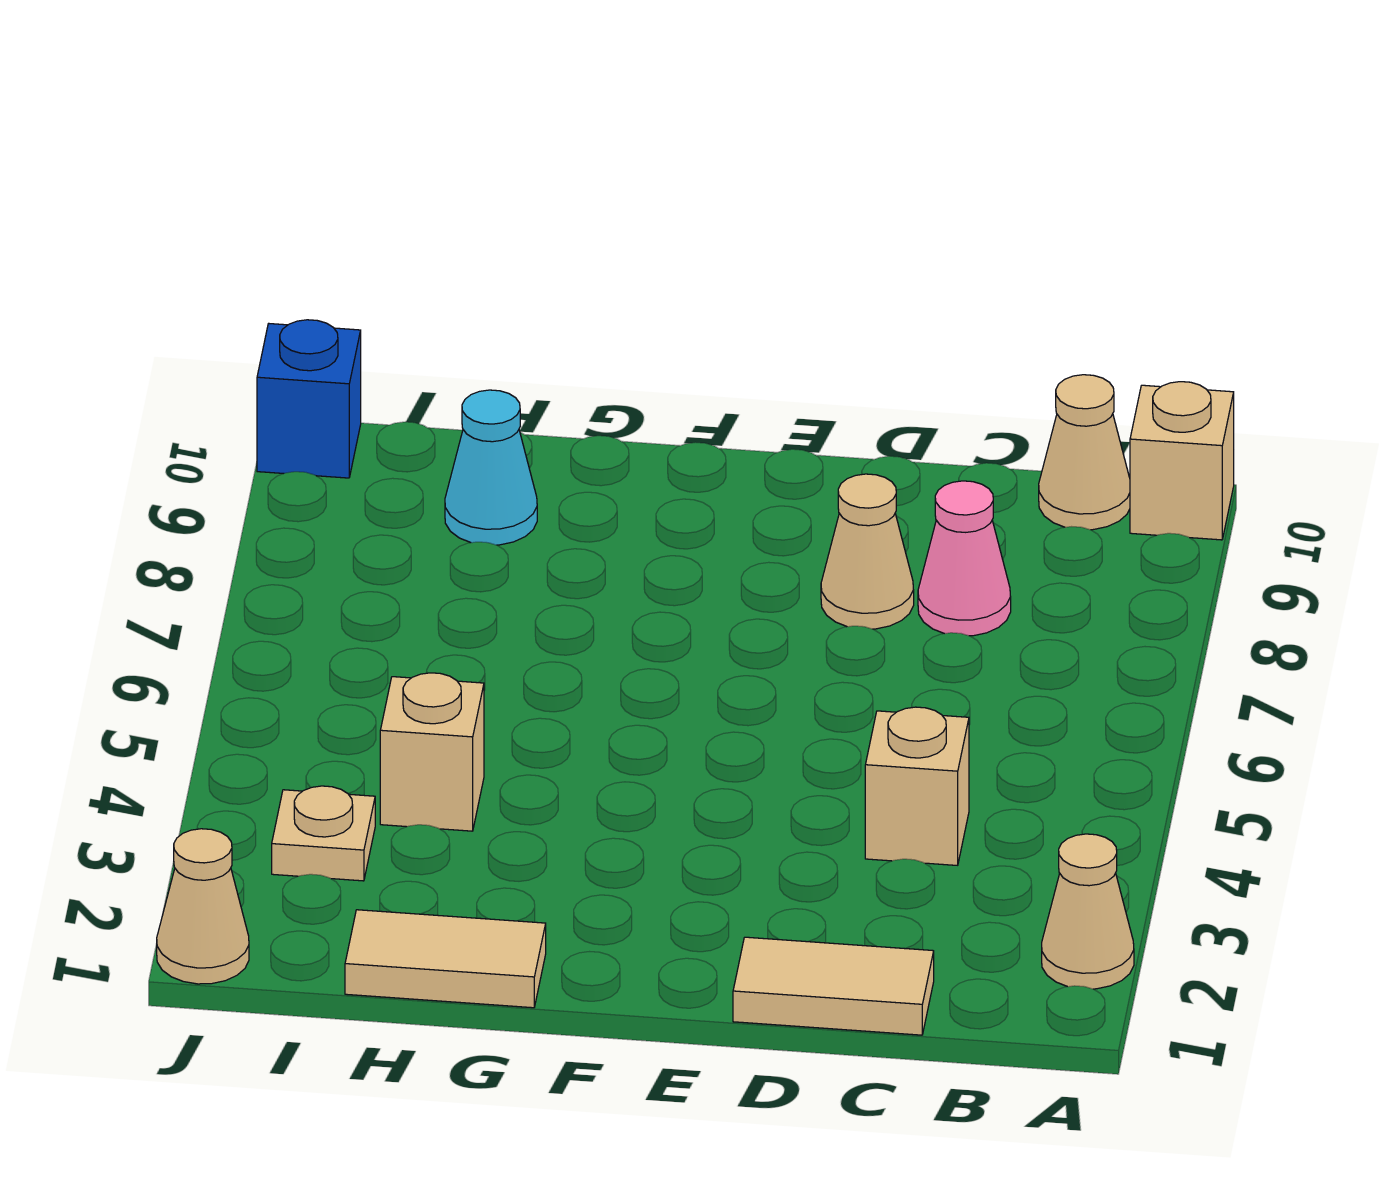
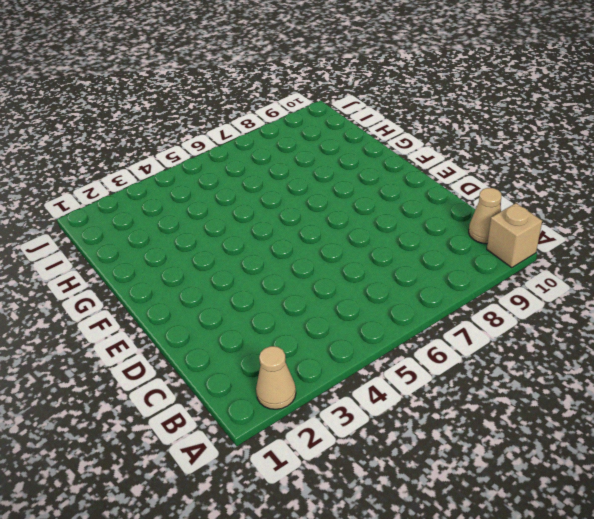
none -> tan 1x2 tile [733,937,934,1035]
none -> tan 1x1 brick [865,707,969,865]
none -> pink 1x1 cone [918,481,1011,636]

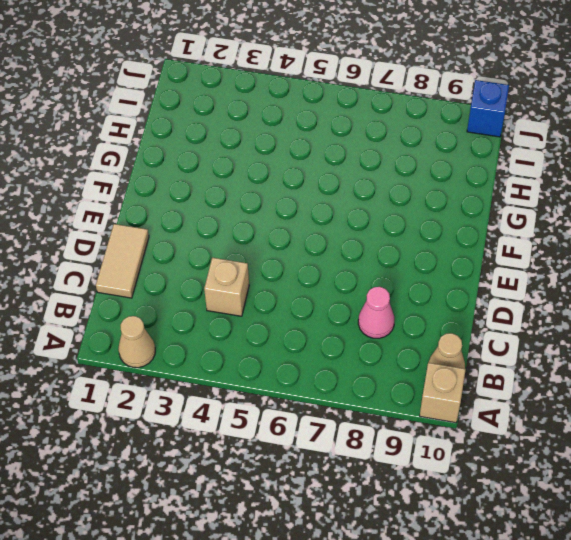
none -> tan 1x1 cone [821,474,914,629]
none -> tan 1x2 tile [345,910,546,1008]
none -> tan 1x1 brick [380,673,484,831]

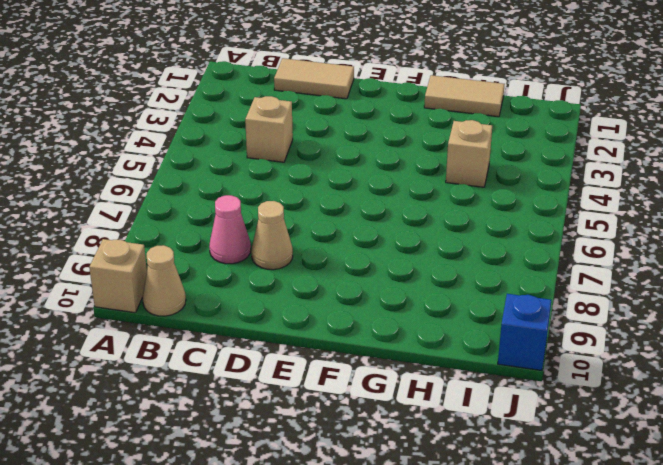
none -> tan 1x1 cone [1042,834,1134,989]
none -> cyan 1x1 cone [445,390,537,545]
none -> tan 1x1 plate [272,786,375,881]

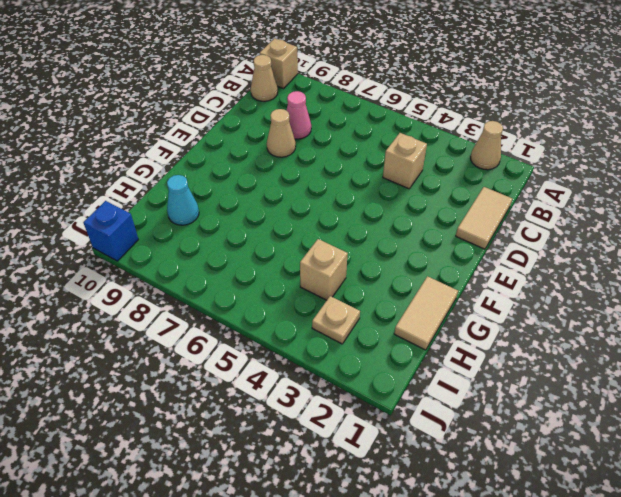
none -> tan 1x1 cone [157,829,249,984]

